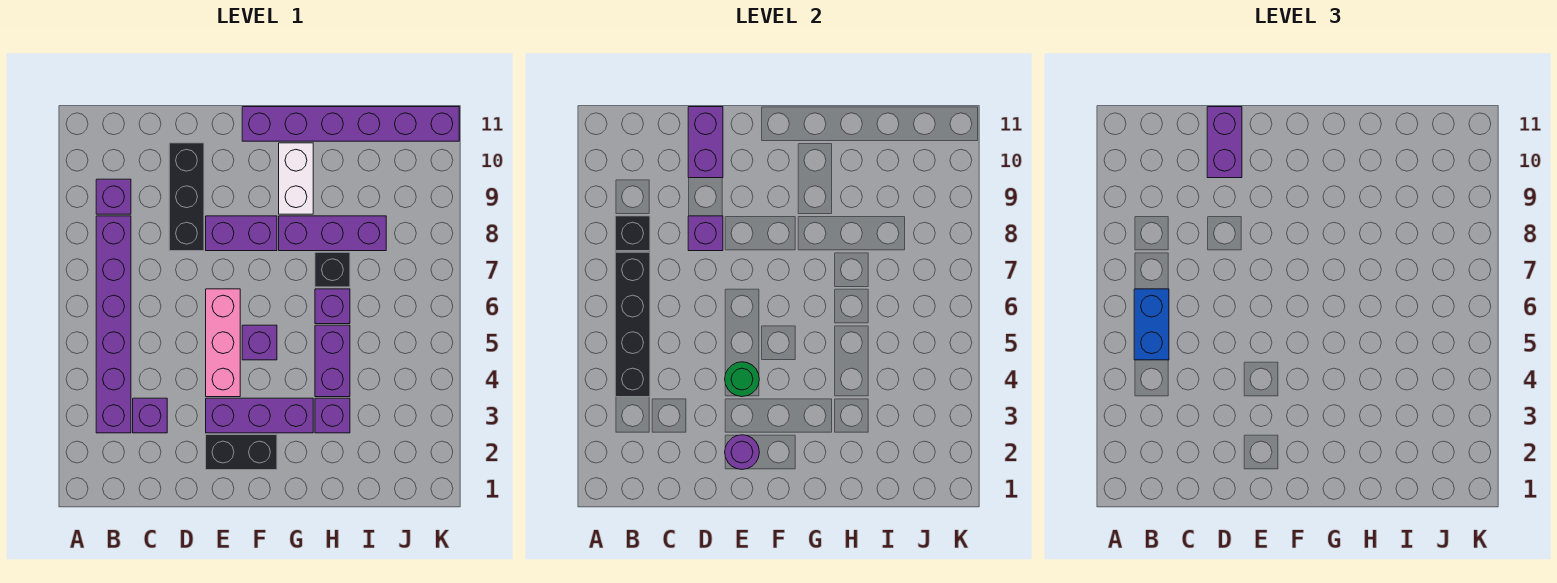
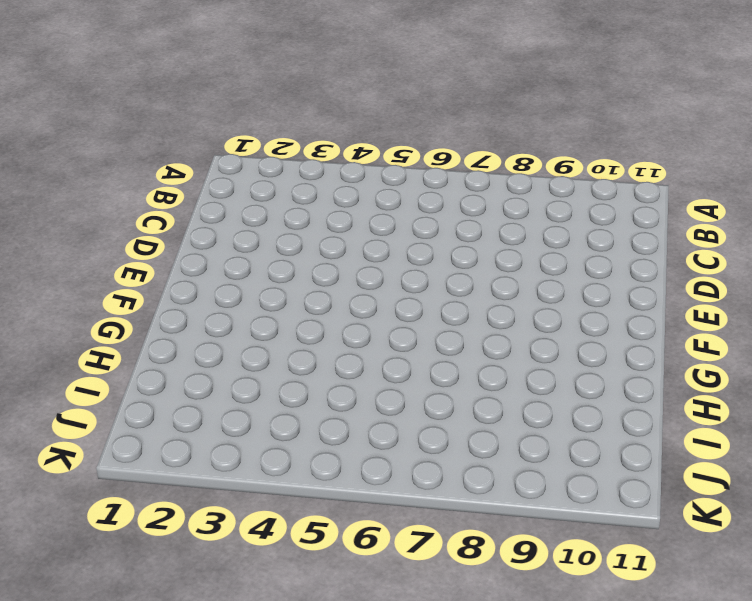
none -> purple 1x6 brick [96,216,131,433]
none -> purple 1x1 brick [96,179,131,214]
none -> purple 1x1 brick [133,398,167,433]

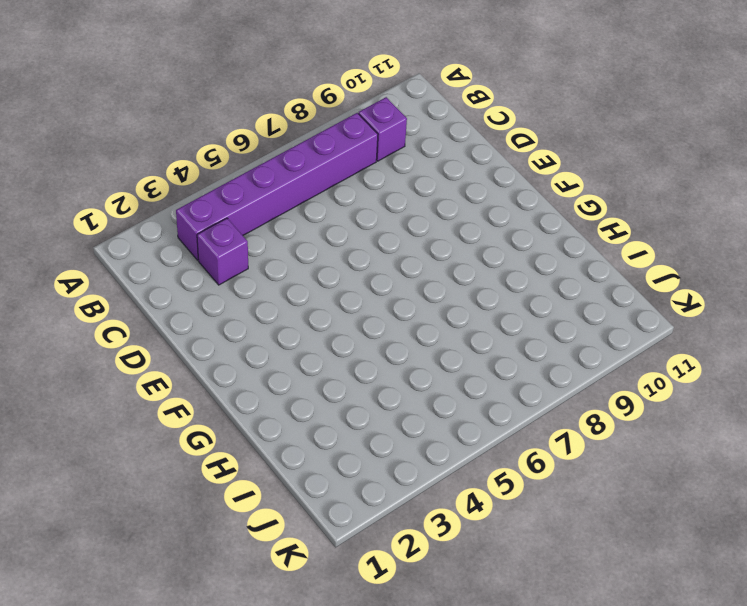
none -> black 1x3 brick [169,143,204,251]
none -> black 1x2 brick [206,435,277,470]
none -> purple 1x3 brick [206,398,313,433]

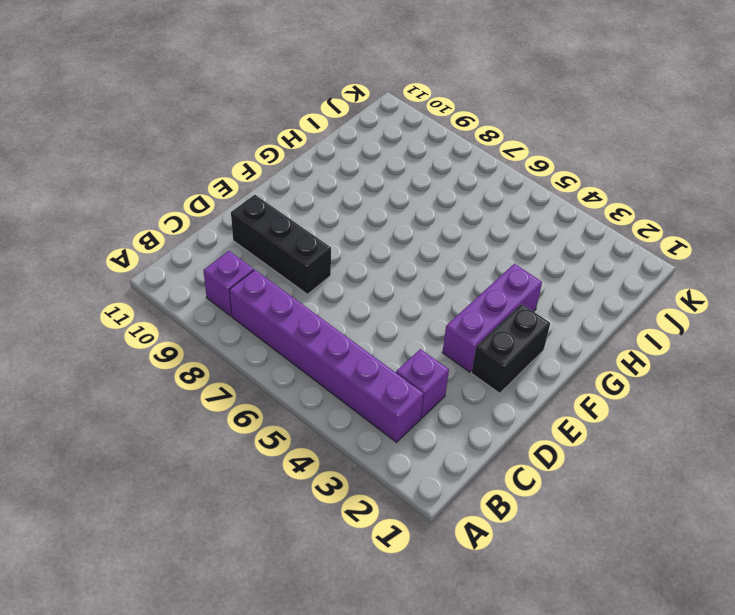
none -> pink 1x3 brick [206,289,240,397]
none -> purple 1x2 brick [206,216,277,251]
none -> purple 1x1 brick [242,325,277,360]

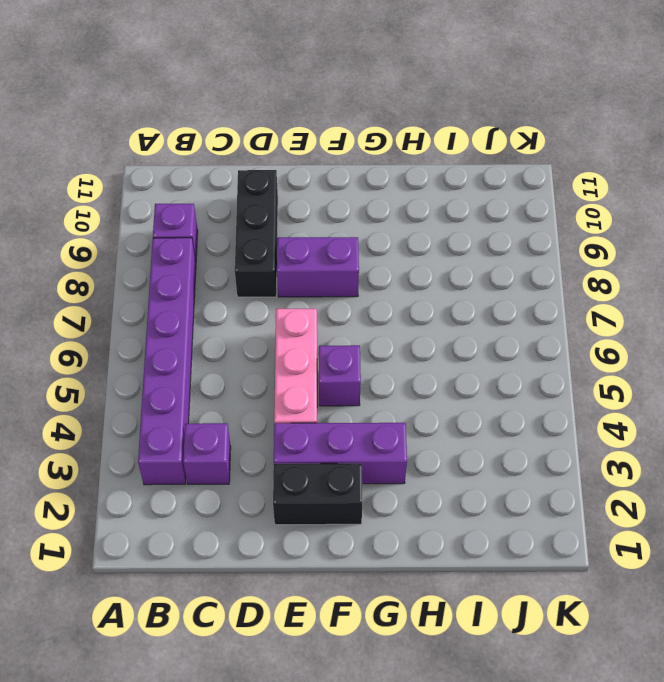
none -> purple 1x6 brick [242,107,459,141]
none -> purple 1x3 brick [279,216,386,251]
none -> white 1x2 brick [279,143,313,214]

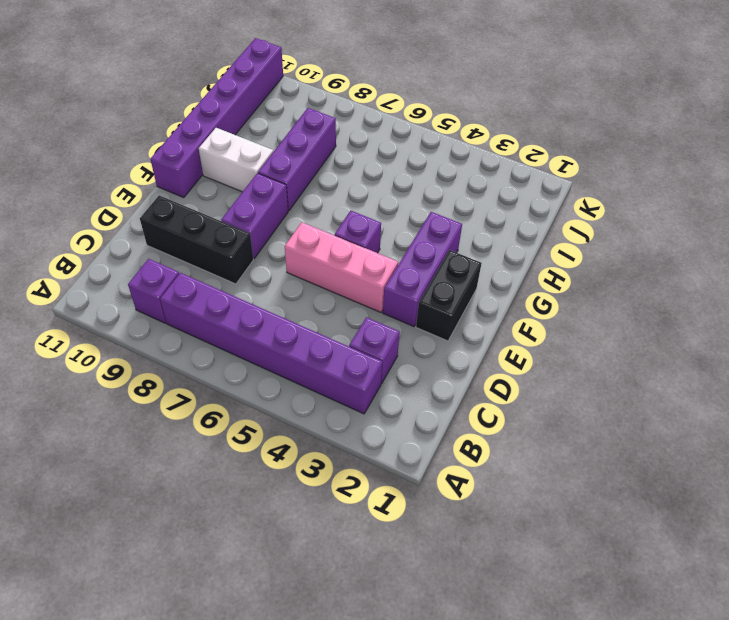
none -> purple 1x1 brick [315,398,350,433]
none -> purple 1x2 brick [315,325,350,397]
none -> purple 1x1 brick [315,289,350,324]

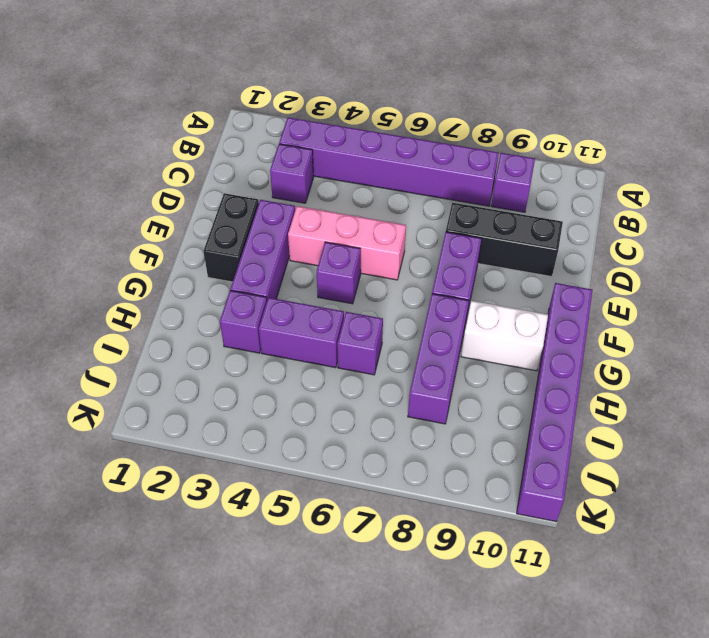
none -> black 1x1 brick [315,252,350,287]
none -> black 1x4 brick [615,252,650,397]
none -> black 1x1 brick [615,216,650,251]

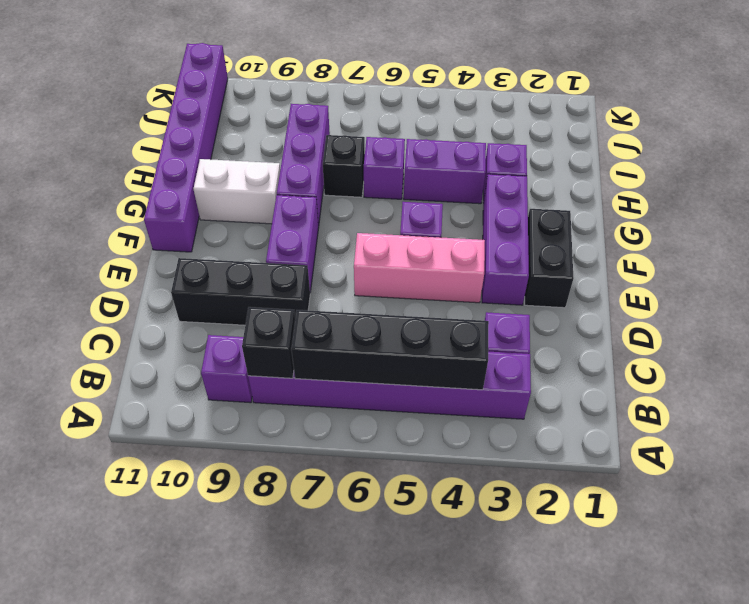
none -> purple 1x1 brick [688,216,723,251]
none -> purple 1x2 brick [688,107,723,178]
none -> purple 1x1 round brick [725,435,759,469]

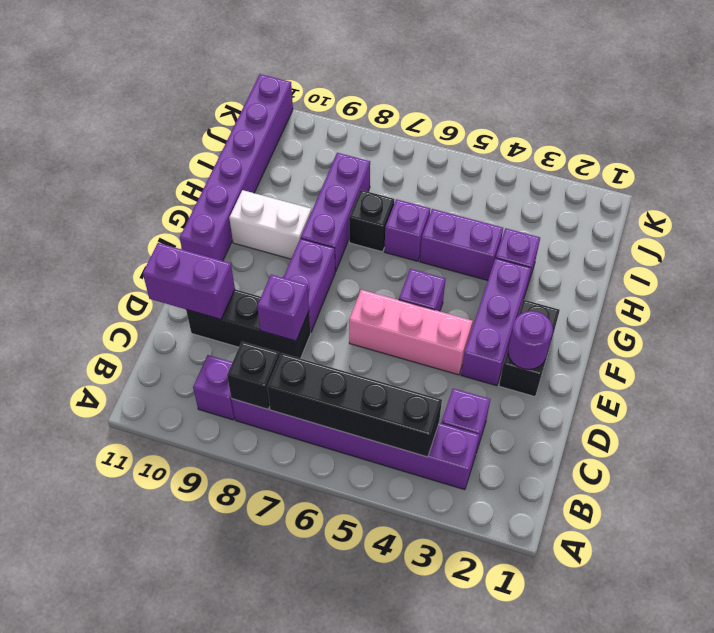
none -> green 1x1 round brick [725,362,759,397]
none -> blue 1x2 brick [1134,289,1169,360]
none -> purple 1x2 brick [1207,107,1242,178]

